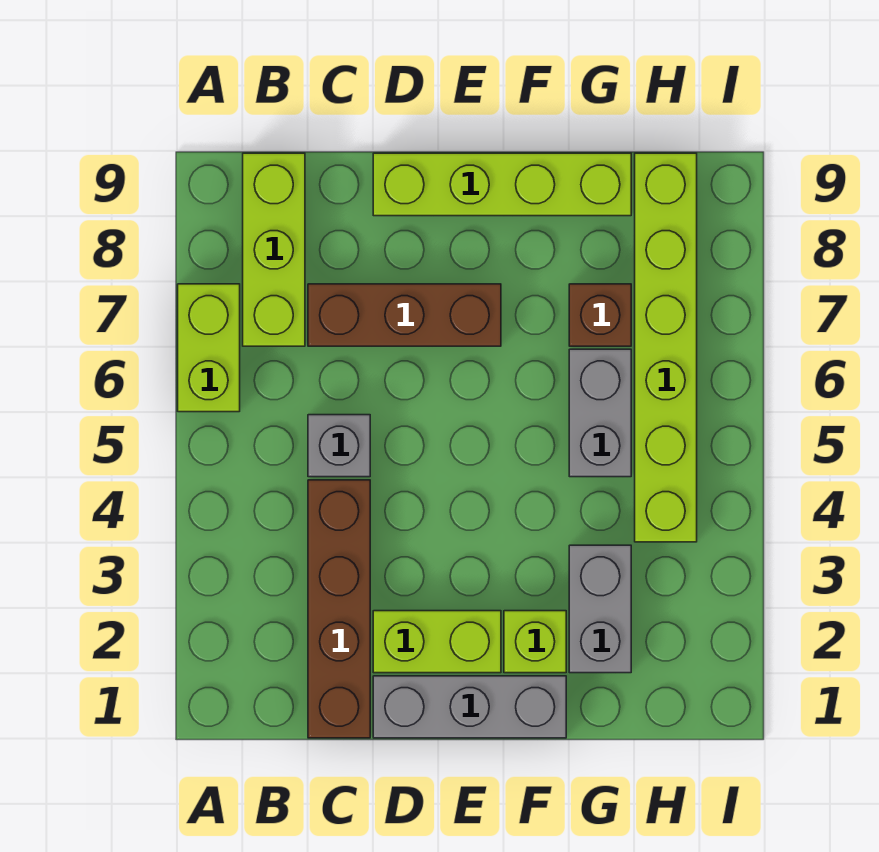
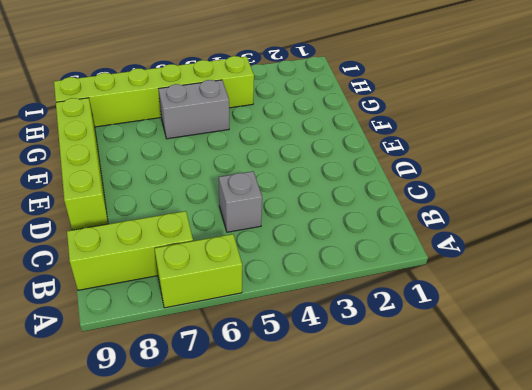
none -> brown 1x4 brick [308,480,370,738]
none -> brown 1x3 brick [308,284,501,346]
none -> grey 1x3 brick [373,676,566,738]

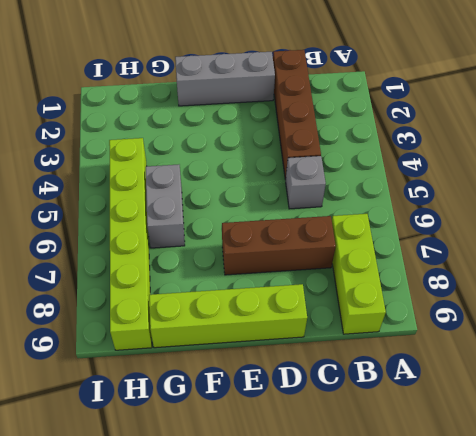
none -> lime 1x2 brick [178,284,240,412]
none -> lime 1x2 brick [373,611,501,673]
none -> lime 1x1 brick [504,611,566,673]

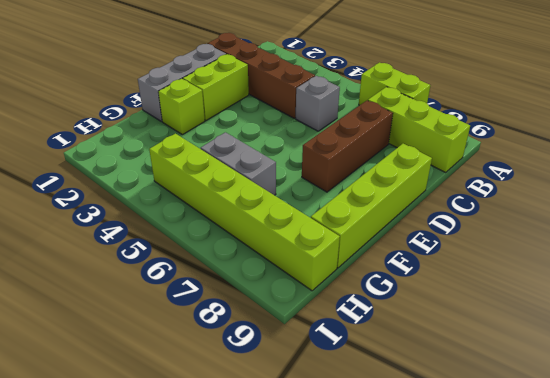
none -> grey 1x2 brick [569,545,631,673]
none -> brown 1x1 brick [569,284,631,346]

